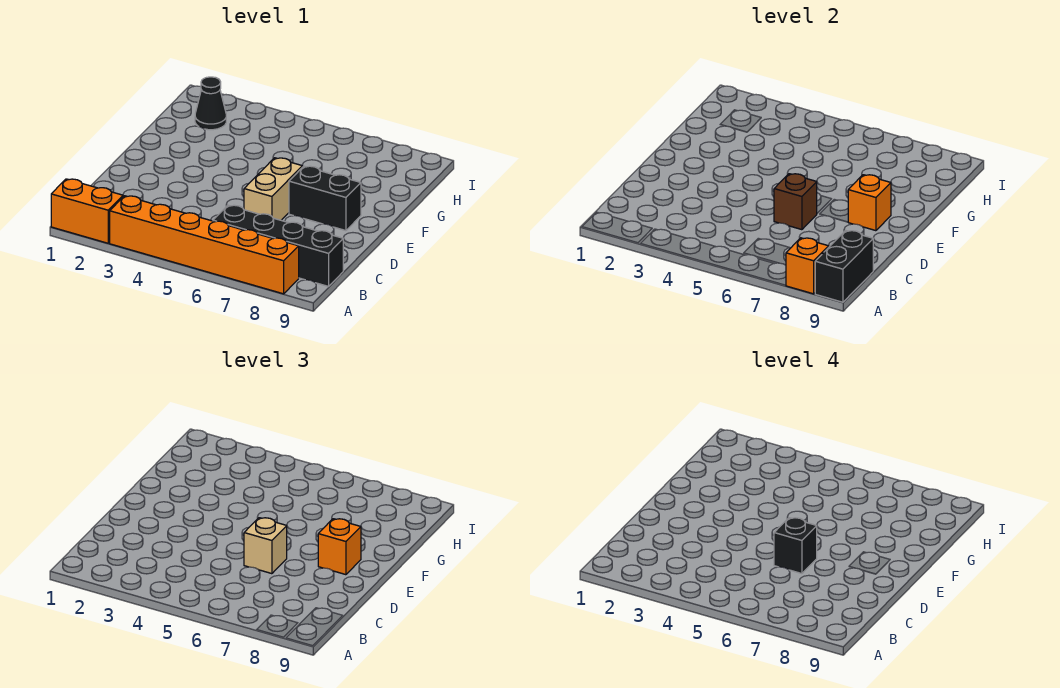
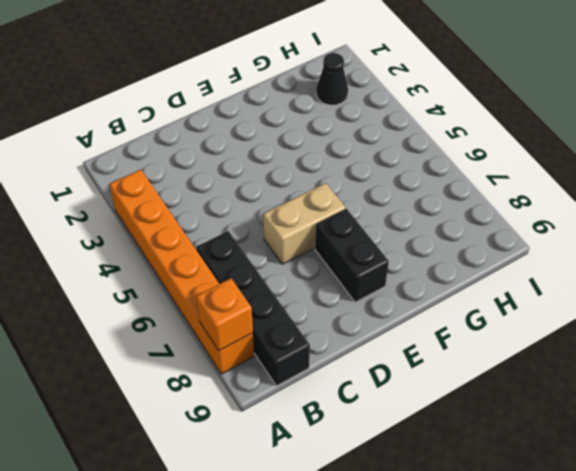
none -> orange 1x2 brick [51,179,123,243]
none -> black 1x2 brick [815,230,873,302]
none -> brown 1x1 brick [774,174,817,230]

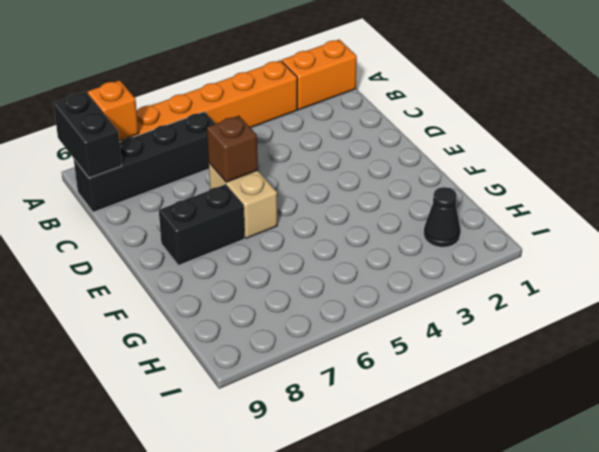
none -> orange 1x1 brick [848,175,891,231]
none -> tan 1x1 brick [244,518,287,574]
none -> orange 1x1 brick [318,519,361,575]

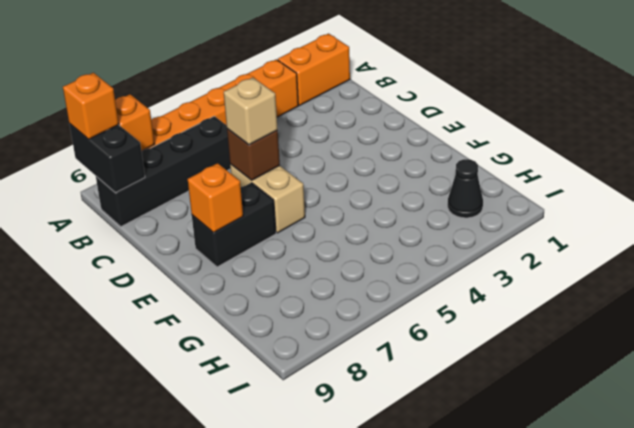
orange 1x1 brick [63,73,119,139] -> orange 1x1 brick moved to [318,519,361,575]
none -> black 1x1 brick [774,518,817,574]

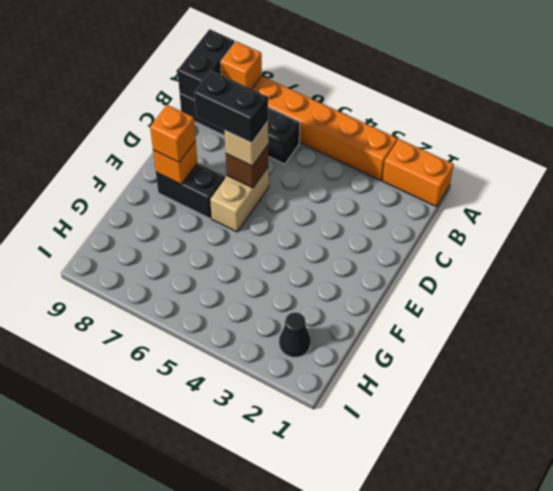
black 1x2 brick [194,70,268,143] -> black 1x1 brick [774,518,817,574]

